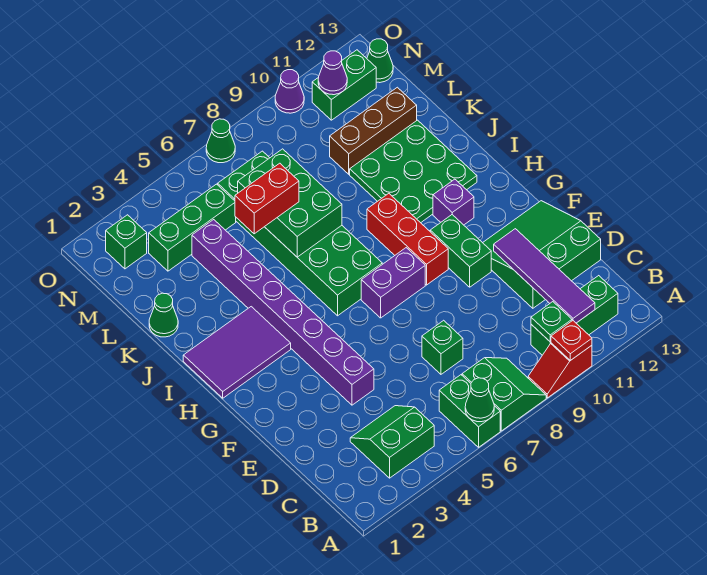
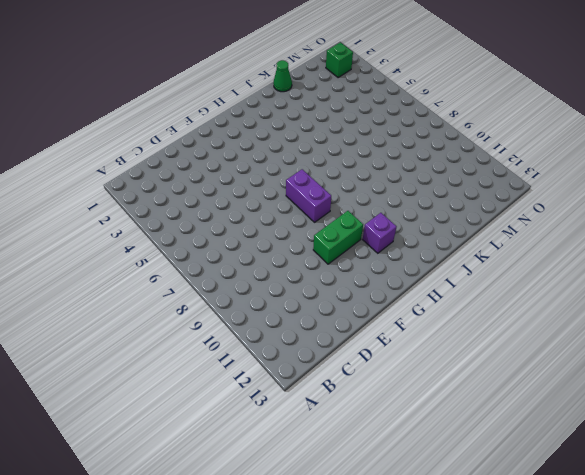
none -> green 1x2 brick [439,375,500,447]
none -> green 2x2 slope [462,358,546,431]
none -> red 1x2 slope [528,343,592,398]
none -> green 2x2 slope [350,406,434,478]

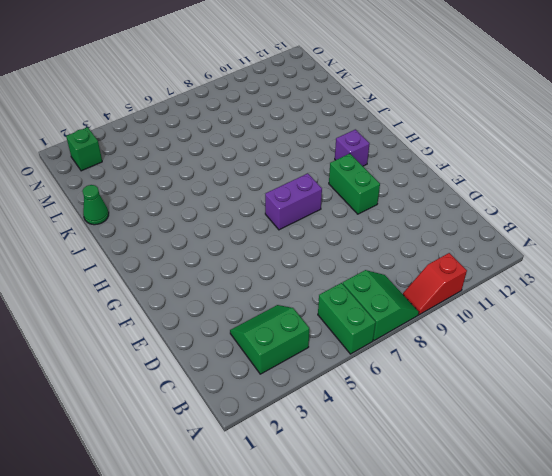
none -> green 1x3 brick [531,276,618,355]
none -> green 1x1 brick [422,320,463,374]
none -> green 3x3 slope [483,201,601,308]
none -> purple 1x8 brick [192,220,374,405]

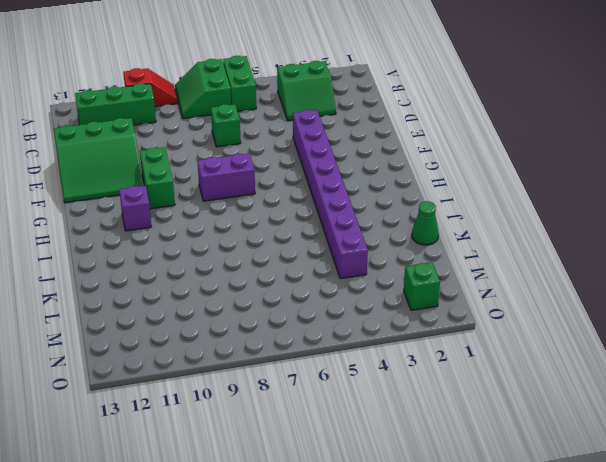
none -> red 1x3 brick [367,194,448,285]
none -> purple 2x3 tile [183,307,291,398]
none -> green 2x6 brick [218,151,382,316]
none -> green 3x3 plate [350,120,477,223]

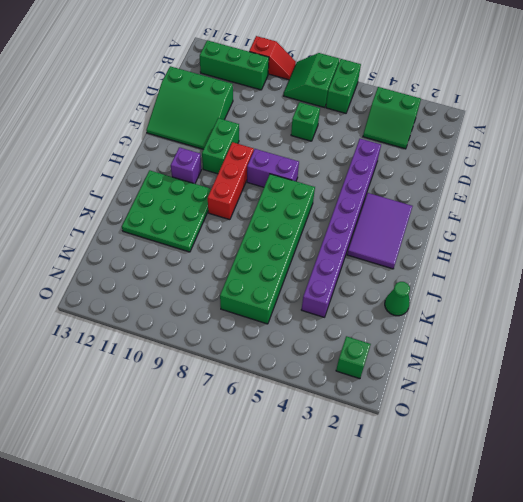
purple 2x3 tile [347,193,413,269] -> purple 2x3 tile turned to [183,307,291,398]
none -> brown 1x3 brick [330,87,417,174]
none -> green 1x3 brick [149,184,236,271]
none -> green 1x2 brick [312,50,376,120]
none -> green 1x1 cone [367,39,393,83]

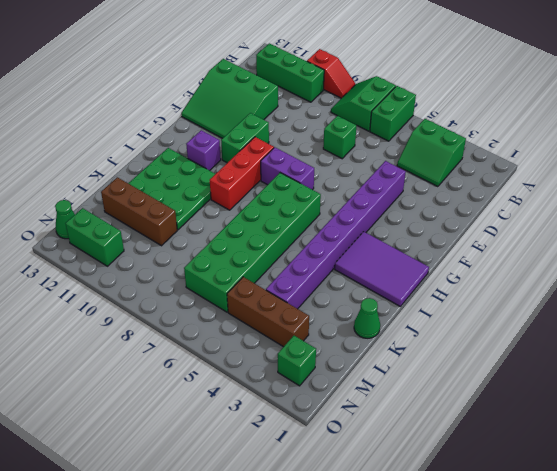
brown 1x3 brick [227,277,309,347] -> green 1x3 brick [149,184,236,271]
none -> green 1x1 cone [206,119,235,163]
none -> purple 1x1 cone [275,70,304,113]
none -> green 1x1 cone [465,378,494,422]
none -> red 1x1 plate [551,321,592,361]

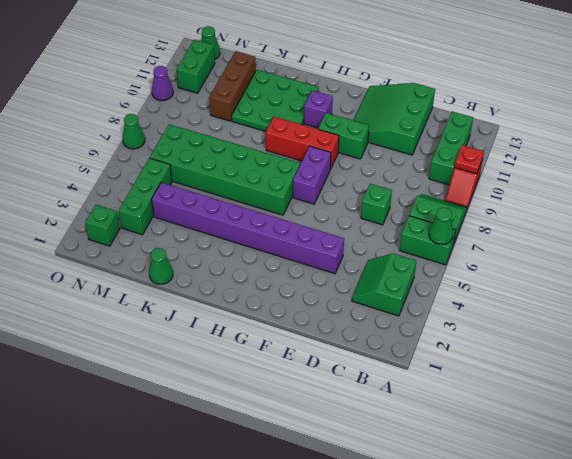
none -> purple 2x3 tile [183,307,291,398]
none -> green 1x1 plate [531,302,572,342]
none -> purple 1x4 tile [494,229,595,323]
none -> green 2x3 brick [238,149,342,257]

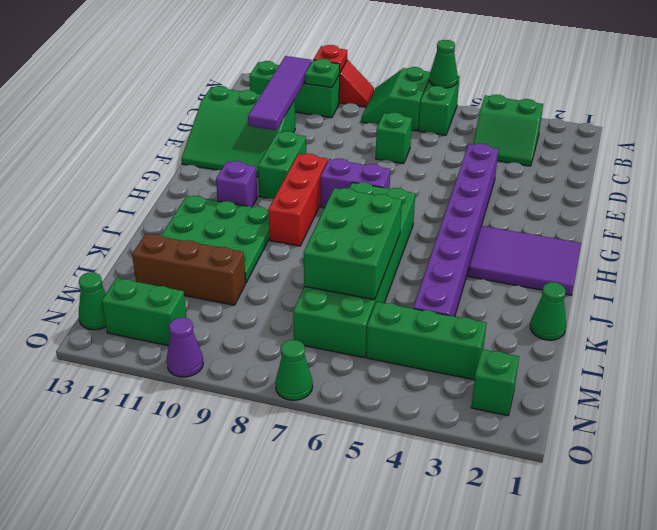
none -> purple 1x1 cone [318,51,347,95]
none -> red 1x2 brick [235,163,299,234]

